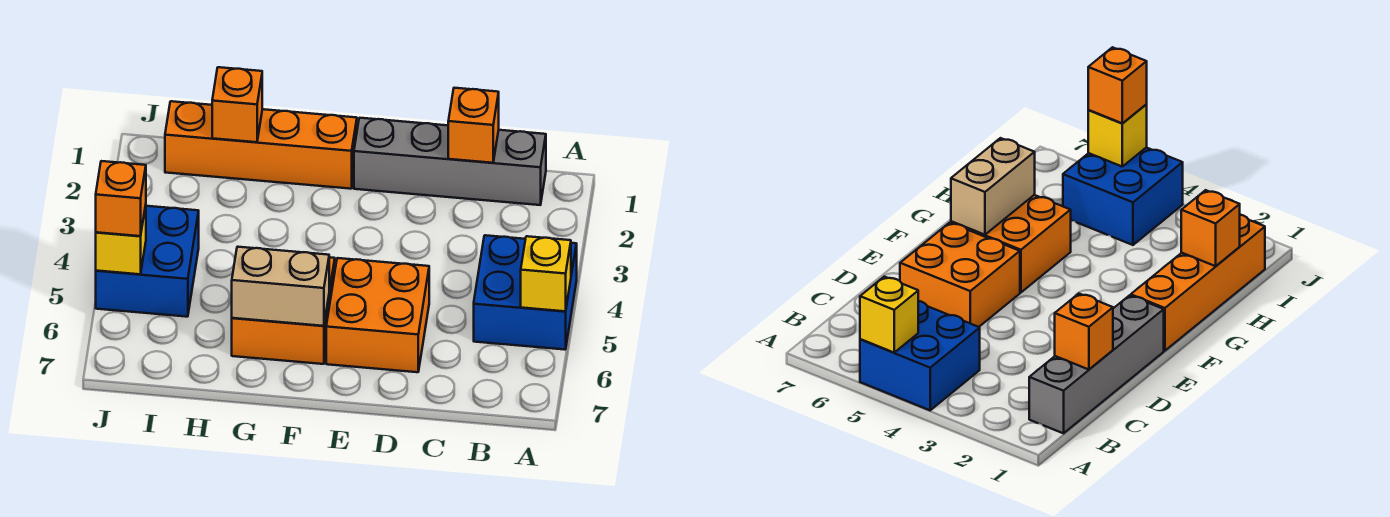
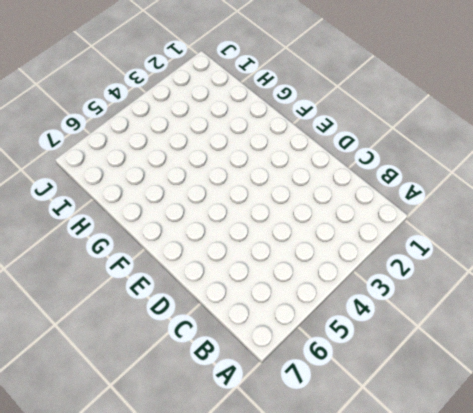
none -> blue 2x2 brick [474,235,577,350]
none -> grey 1x4 brick [354,118,546,205]
none -> orange 2x2 brick [326,258,429,372]

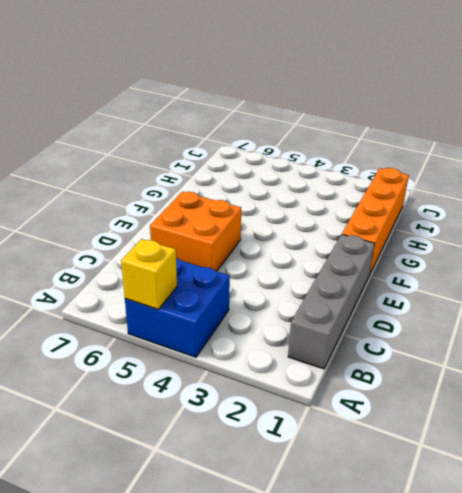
none -> orange 2x2 brick [232,257,335,364]
none -> blue 2x2 brick [96,206,199,317]
none -> orange 1x1 brick [448,88,499,163]

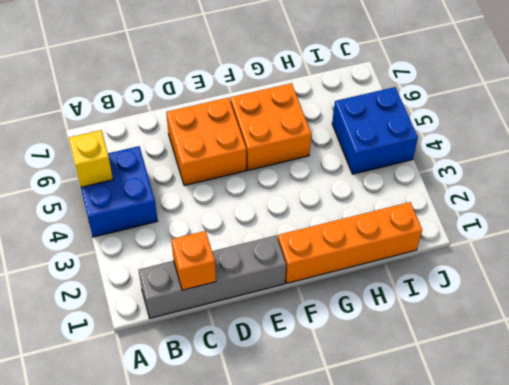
none -> tan 1x2 brick [232,247,329,326]
none -> orange 1x1 brick [212,67,262,142]
none -> yellow 1x1 brick [96,205,146,274]

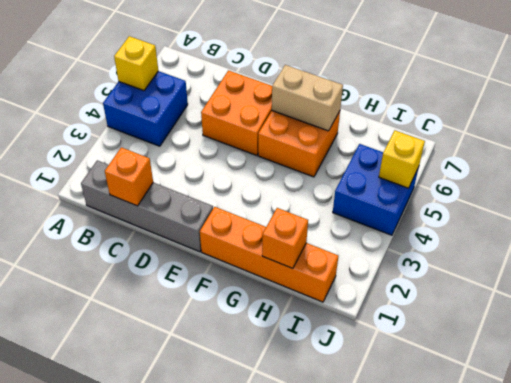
none -> orange 1x1 brick [96,161,146,236]

